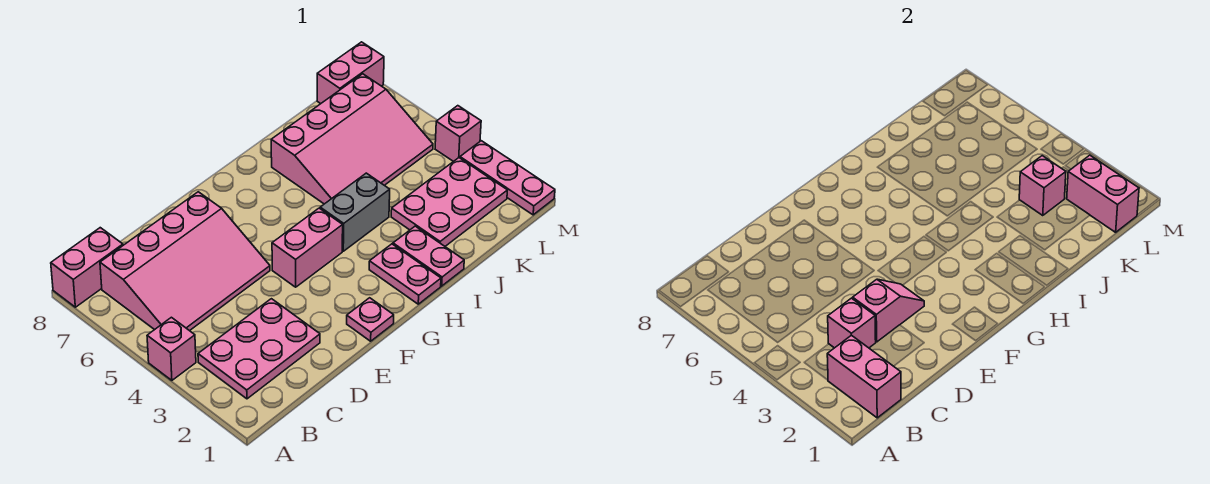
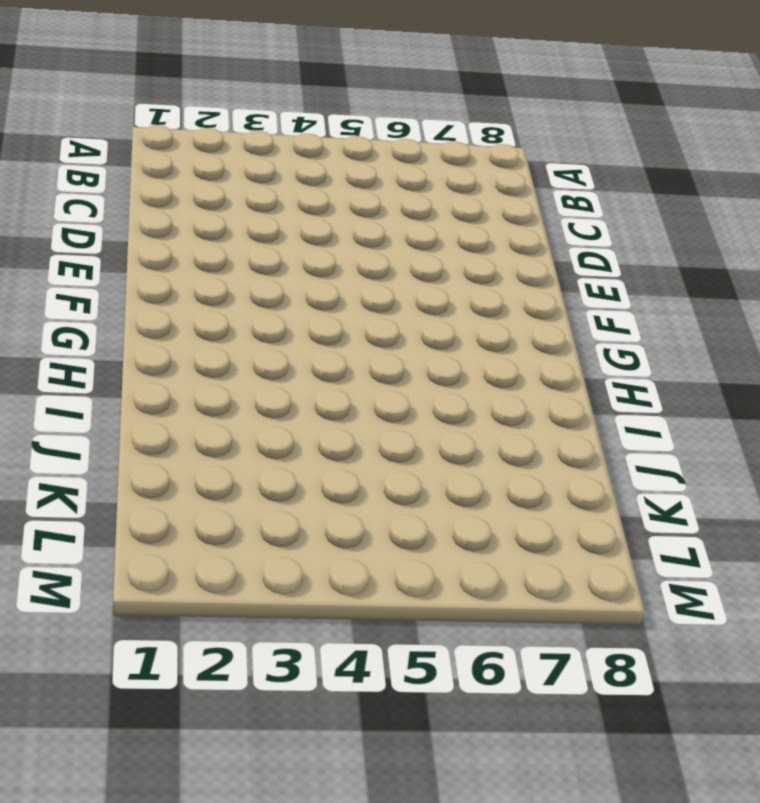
none -> pink 1x1 brick [147,317,196,380]
none -> pink 1x2 brick [51,228,123,307]
none -> pink 2x3 plate [198,299,320,399]

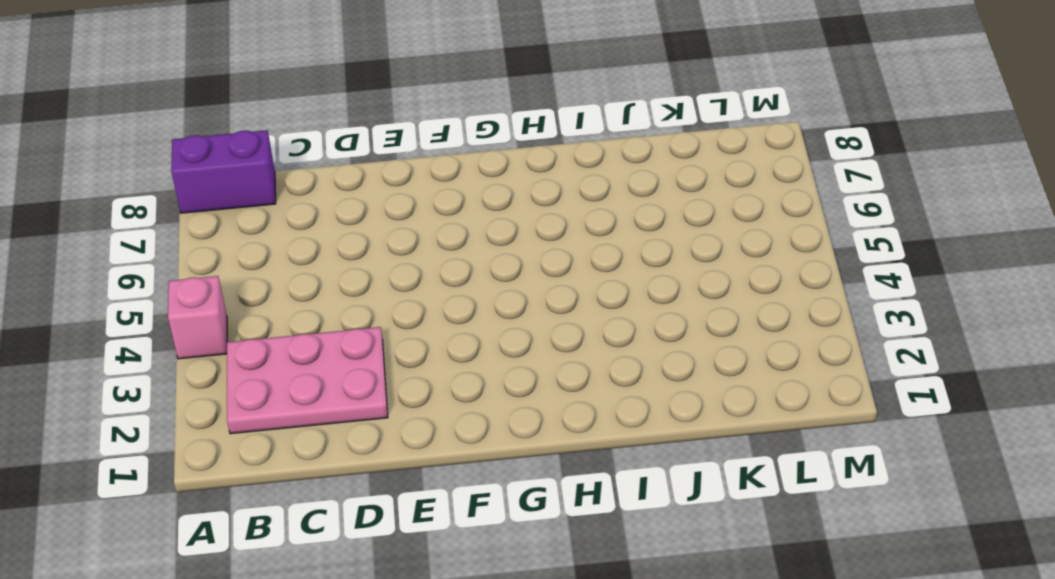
purple 1x2 brick [171,130,276,213] -> pink 1x2 brick [51,228,123,307]
none -> pink 3x4 slope [100,192,270,331]
none -> pink 1x1 plate [347,298,394,341]
none -> pink 1x2 brick [272,208,343,287]

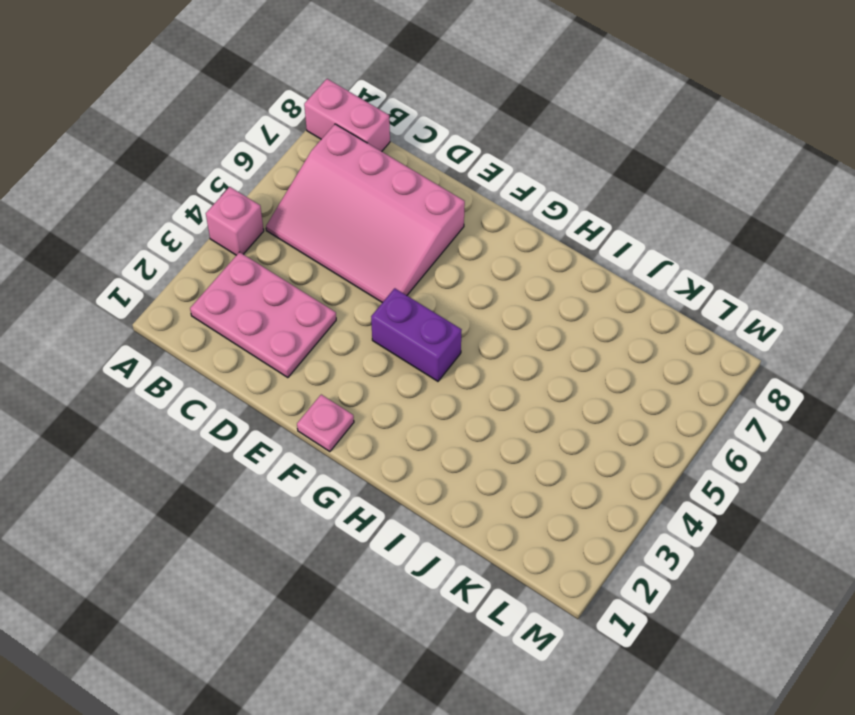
purple 1x2 brick [371,288,461,381] -> pink 1x2 brick [272,208,343,287]
none -> pink 1x2 plate [369,244,441,304]
none -> grey 1x2 brick [320,173,390,251]
none -> pink 1x2 plate [393,226,464,286]

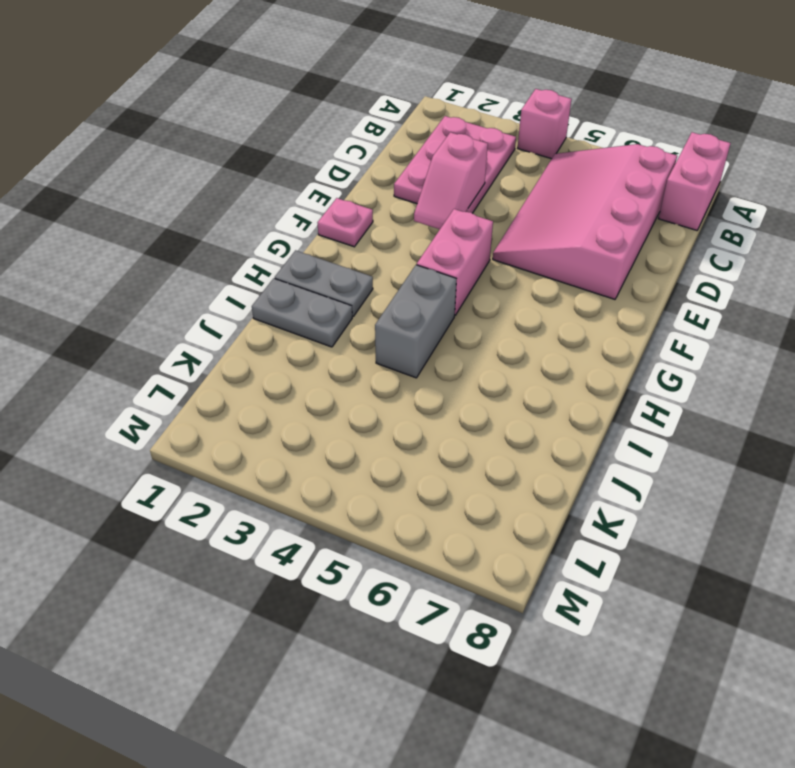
grey 1x2 plate [275,250,373,316] -> pink 1x2 plate [369,244,441,304]
grey 1x2 plate [252,278,352,347] -> pink 1x2 plate [393,226,464,286]
none -> pink 3x4 slope [271,74,433,204]
none -> pink 2x3 plate [391,158,507,246]
none -> pink 1x2 brick [317,42,384,104]

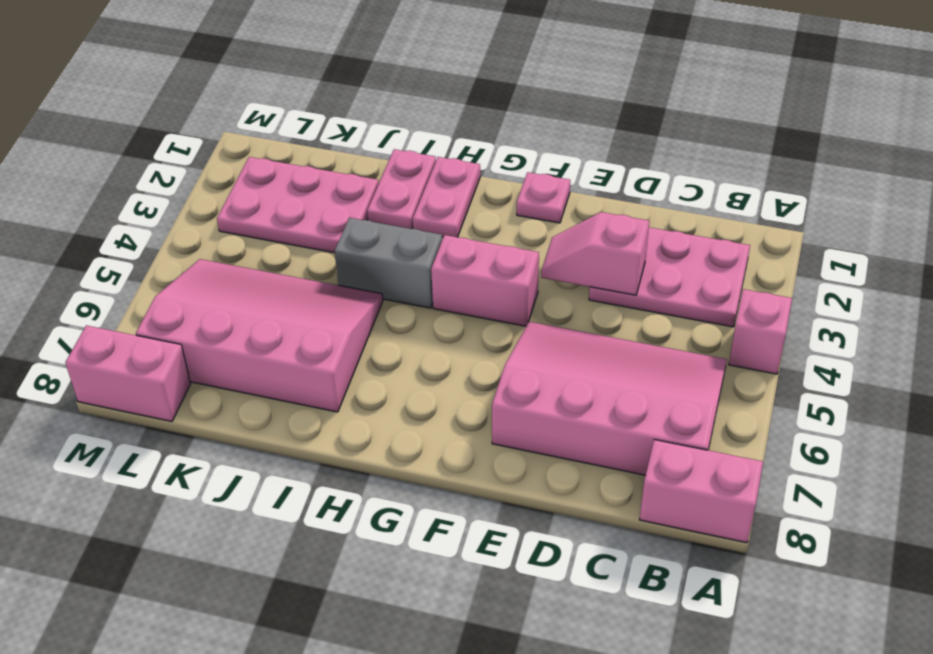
none -> pink 1x3 plate [460,141,555,215]
none -> pink 1x1 brick [435,106,481,162]
none -> pink 1x2 brick [827,335,901,418]

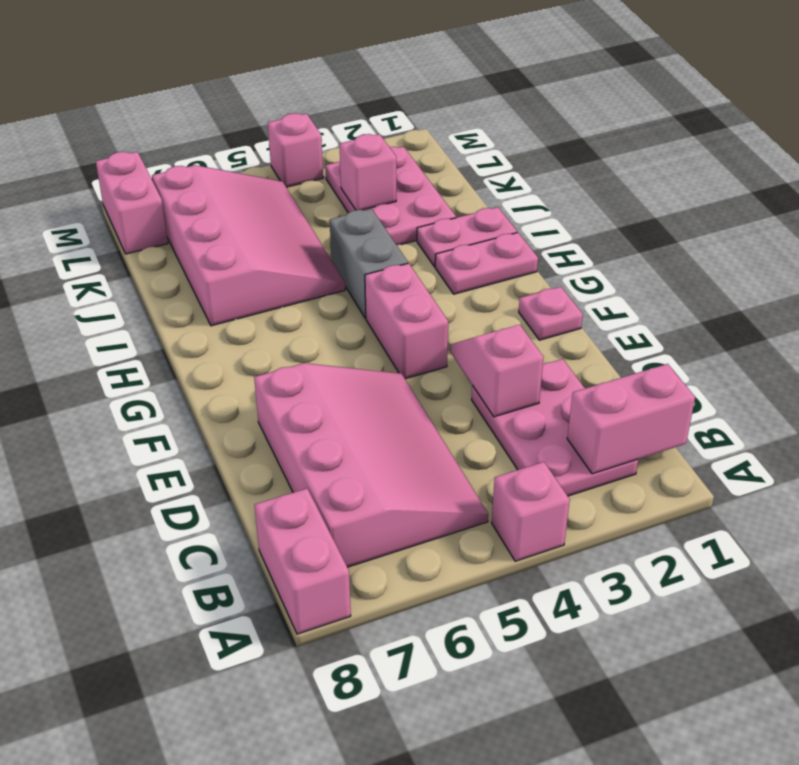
none -> pink 1x3 plate [460,141,555,215]
none -> pink 1x1 brick [828,298,876,348]
none -> pink 1x2 brick [1067,155,1139,232]

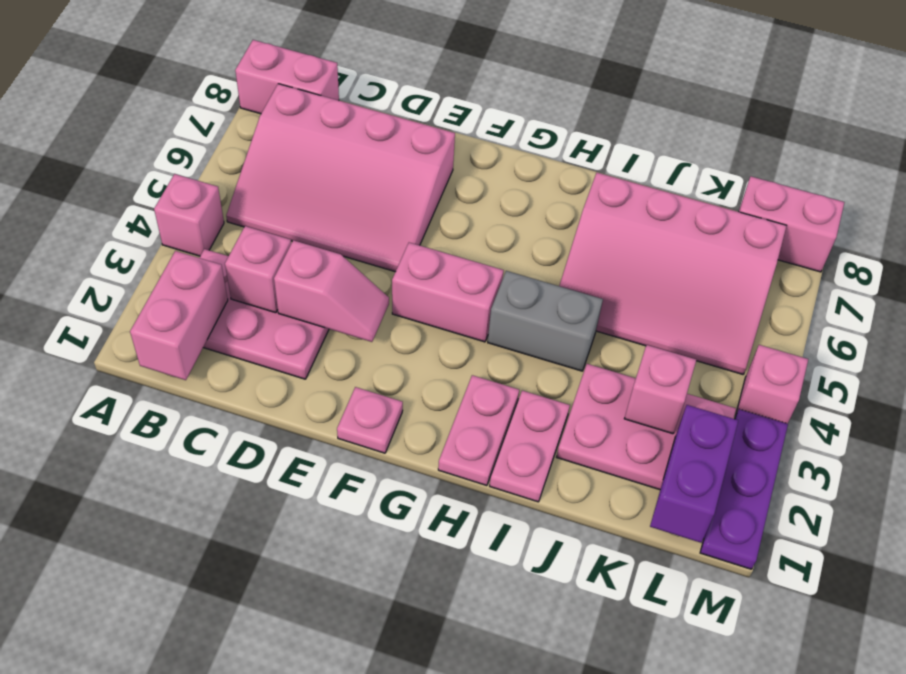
purple 1x2 brick [650,405,738,543] -> pink 1x2 brick [1067,155,1139,232]
purple 1x3 plate [700,409,788,569] -> pink 1x3 plate [460,141,555,215]

